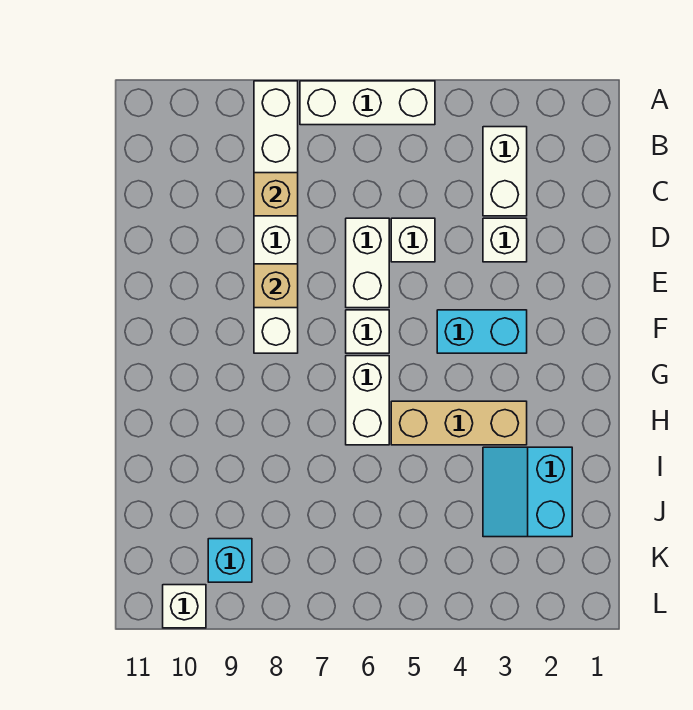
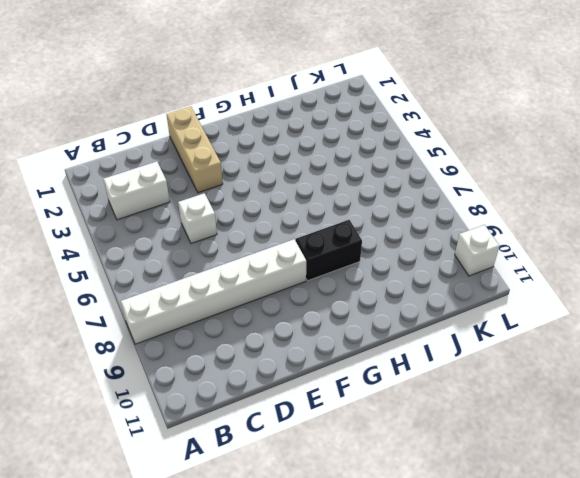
tan 1x3 brick [166,107,223,193] -> tan 1x3 brick moved to [391,401,527,445]
black 1x2 brick [296,220,362,281] -> none
none -> white 1x3 brick [300,81,435,125]
none -> white 1x1 brick [483,218,527,262]
none -> white 1x2 brick [346,218,389,308]

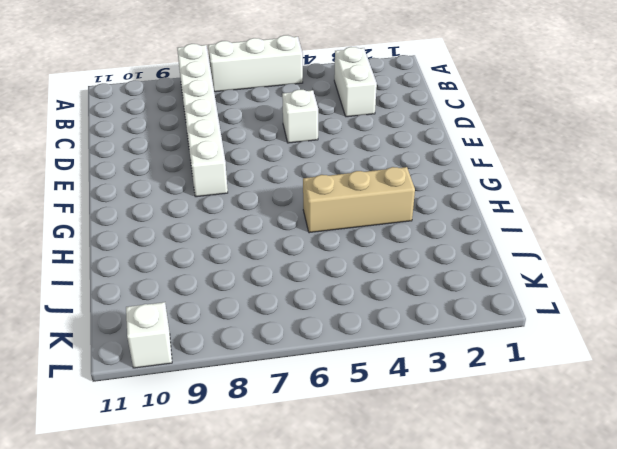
none -> white 1x1 brick [483,218,527,262]
none -> white 1x2 brick [346,218,389,308]
none -> cyan 1x2 brick [437,310,527,353]

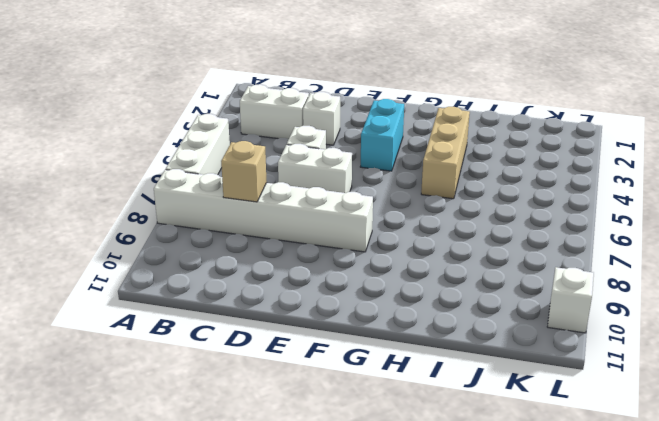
none -> white 1x1 brick [346,310,389,353]
none -> white 1x2 brick [346,356,389,445]
none -> cyan 2x2 slope [483,447,572,537]

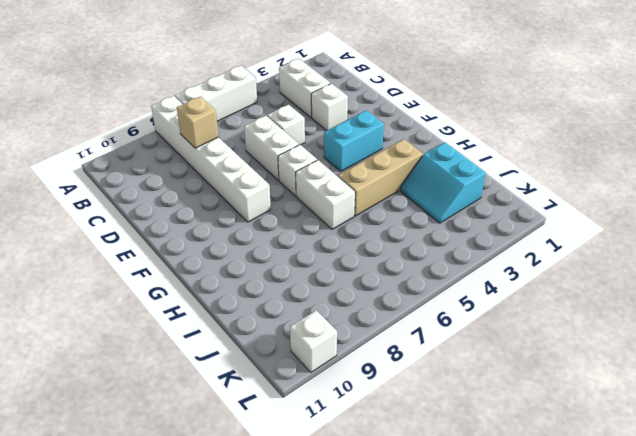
none -> cyan 1x1 brick [208,539,252,582]
none -> tan 1x1 brick [254,264,298,308]

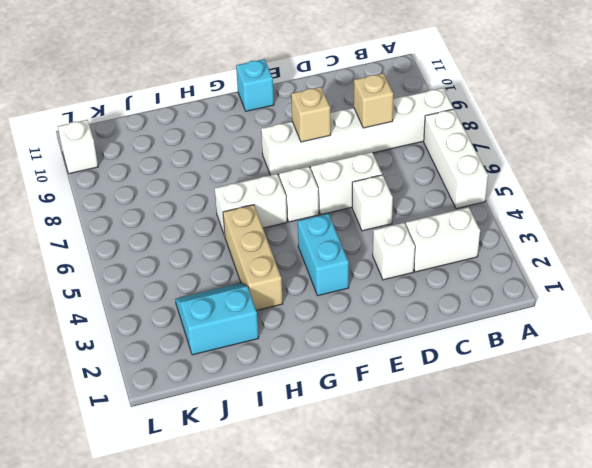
cyan 1x1 brick [236,59,274,111] -> cyan 1x1 brick moved to [208,539,252,582]

